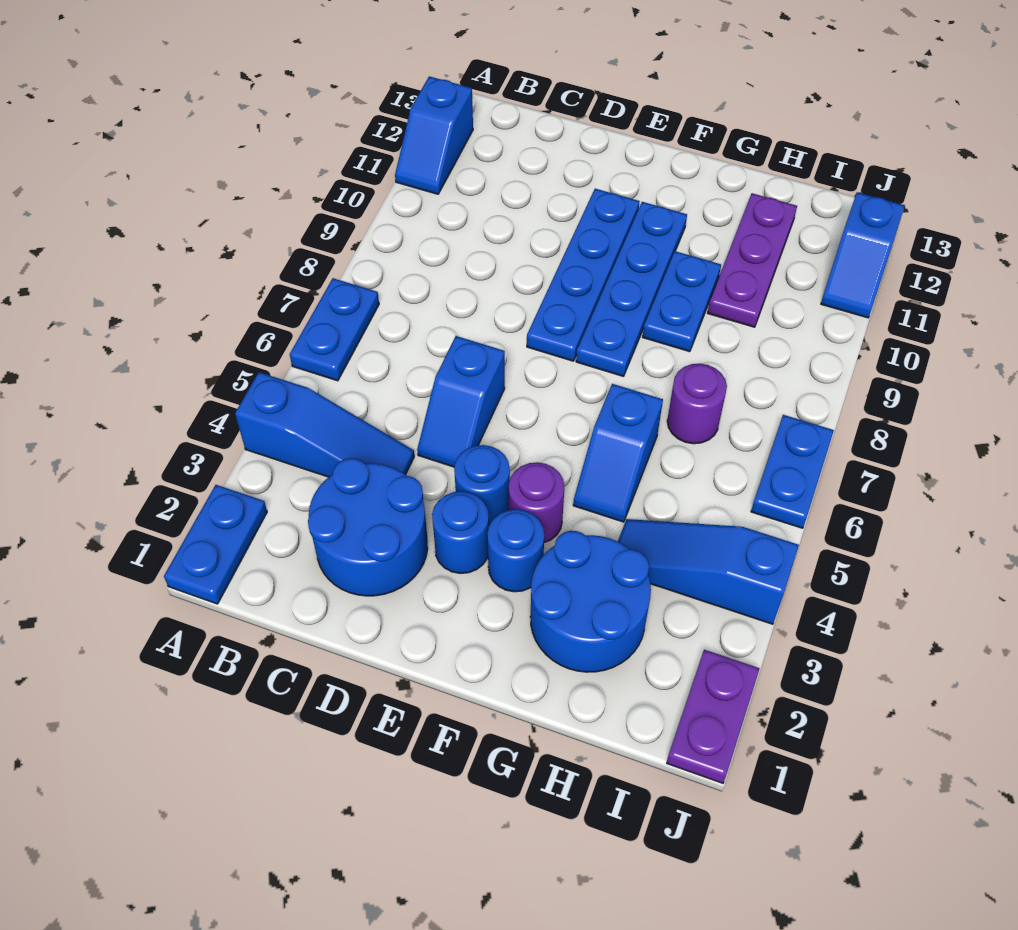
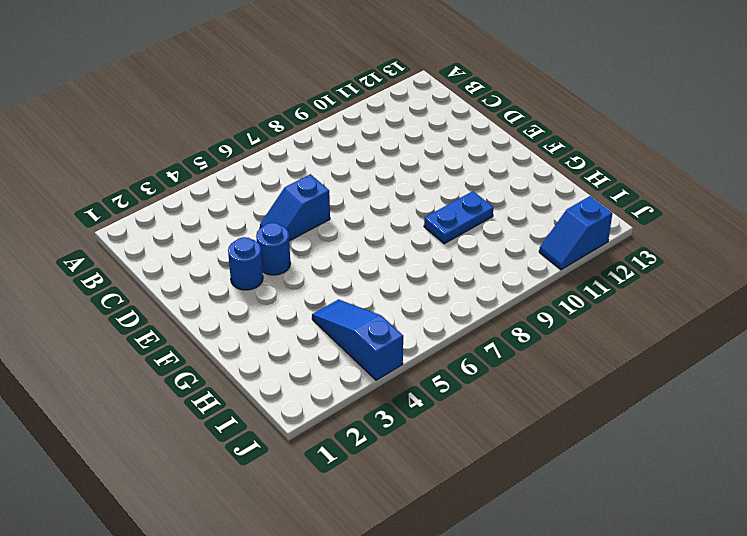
none -> blue 1x2 plate [164,485,267,604]
none -> blue 1x3 slope [235,372,414,477]
none -> blue 1x2 plate [290,278,379,381]

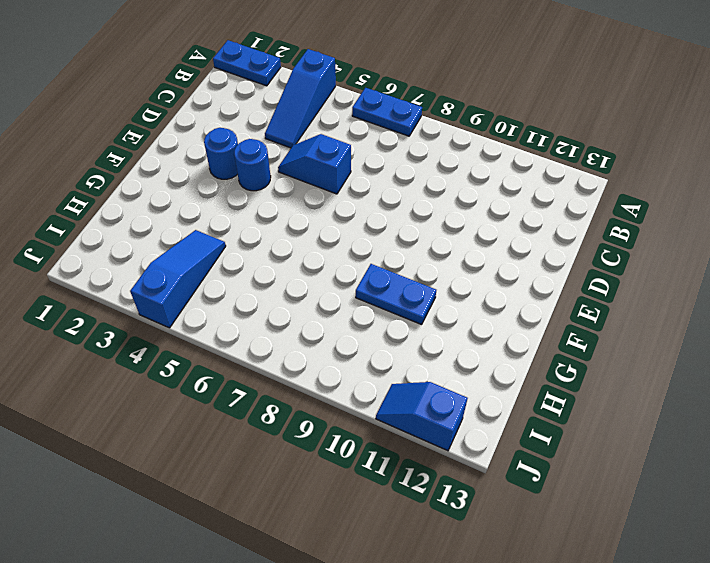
none -> blue 1x2 slope [395,76,473,194]
none -> blue 2x2 round brick [308,458,428,596]
none -> blue 1x4 plate [527,189,640,361]

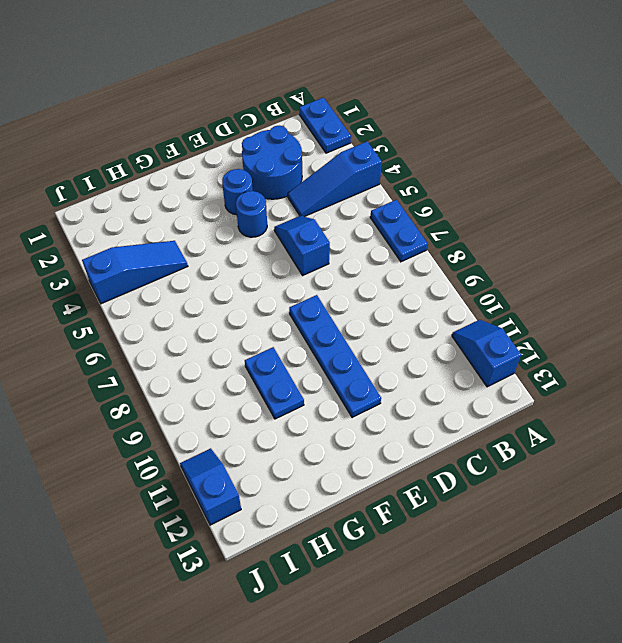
none -> blue 1x1 round brick [487,509,544,592]
none -> purple 1x1 round brick [509,462,564,543]
none -> blue 1x4 plate [576,202,687,376]

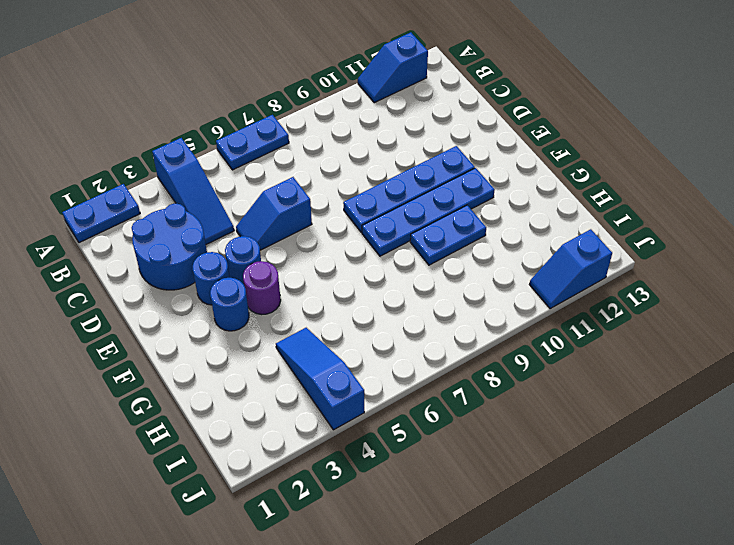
none -> blue 2x2 round brick [530,531,651,672]
none -> blue 1x2 slope [573,384,663,522]
none -> purple 1x1 round brick [667,363,727,444]

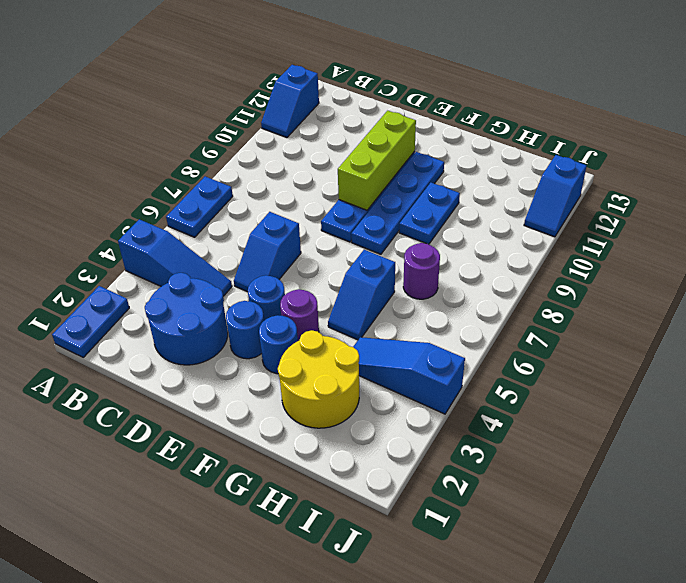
lime 1x3 brick [338,110,416,210] -> none
yellow 2x2 round brick [278,330,359,428] -> blue 2x2 round brick [530,531,651,672]
none -> purple 1x3 plate [708,193,797,327]
none -> purple 1x2 plate [667,650,760,783]
none -> blue 1x2 plate [751,415,834,528]

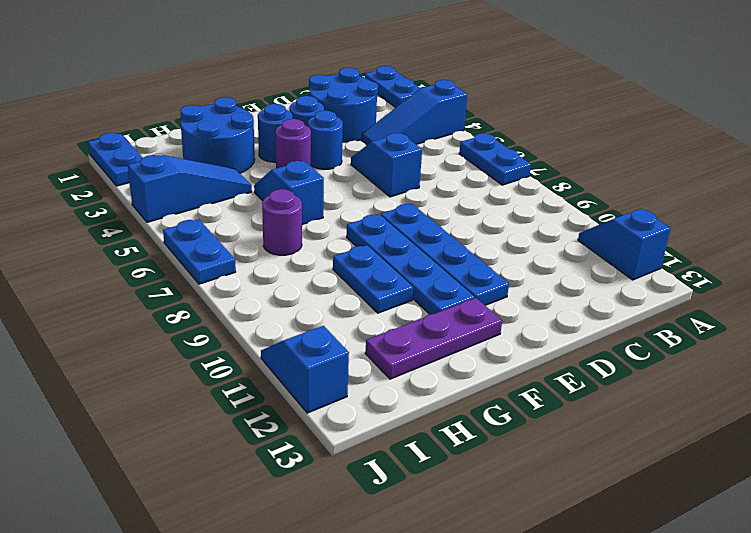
purple 1x3 plate [365,298,502,379] -> purple 1x3 plate turned to [708,193,797,327]
blue 1x2 plate [88,133,143,186] -> purple 1x2 plate [667,650,760,783]

